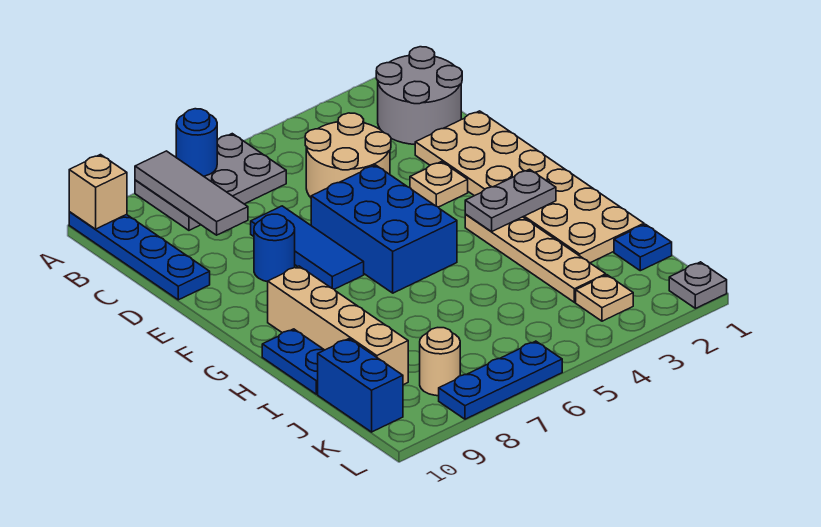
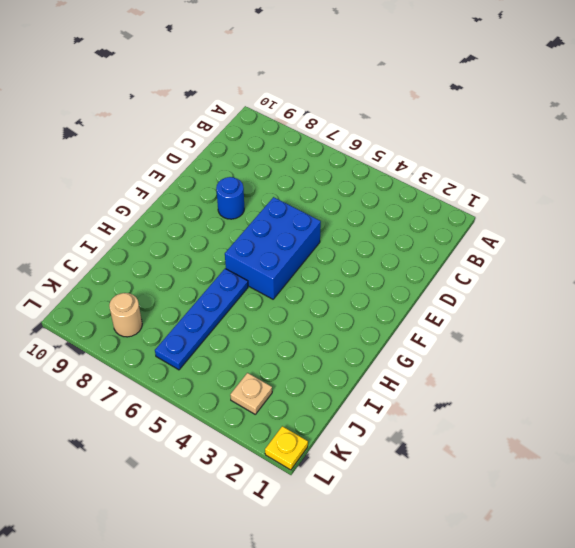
blue 1x4 plate [155,269,248,370] -> blue 1x4 plate moved to [69,212,210,300]
yellow 1x1 plate [265,426,308,470] -> grey 1x1 plate [669,262,727,308]
none -> grey 2x3 plate [135,134,286,230]
none -> grey 2x2 round brick [376,47,462,145]
none -> tan 2x2 round brick [305,113,391,197]

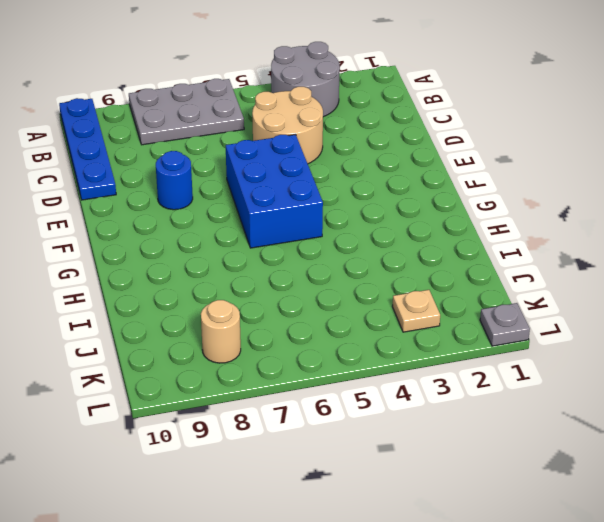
grey 2x2 round brick [271,42,340,117] -> grey 2x2 round brick moved to [376,47,462,145]
none -> tan 2x6 plate [415,111,644,263]
none -> blue 1x3 tile [251,206,364,289]
none -> tan 1x1 plate [410,162,468,207]

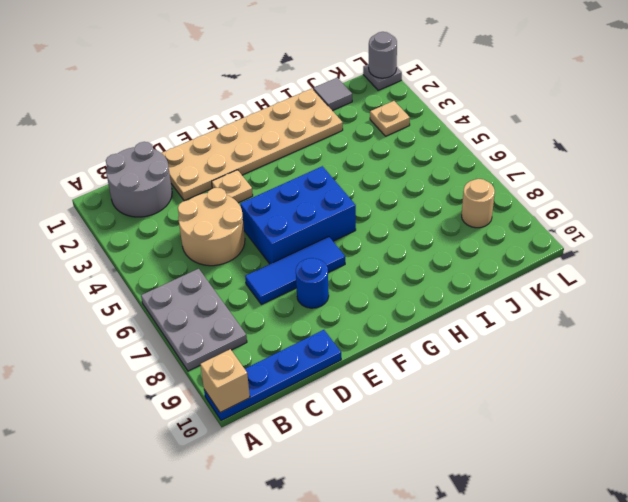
grey 1x1 tile [314,78,352,111] -> blue 1x1 plate [614,224,672,271]
grey 1x1 round brick [369,32,397,78] -> none
none -> tan 1x4 plate [465,215,606,302]
none -> tan 1x4 brick [268,266,408,385]
none -> blue 1x2 plate [262,329,324,394]

